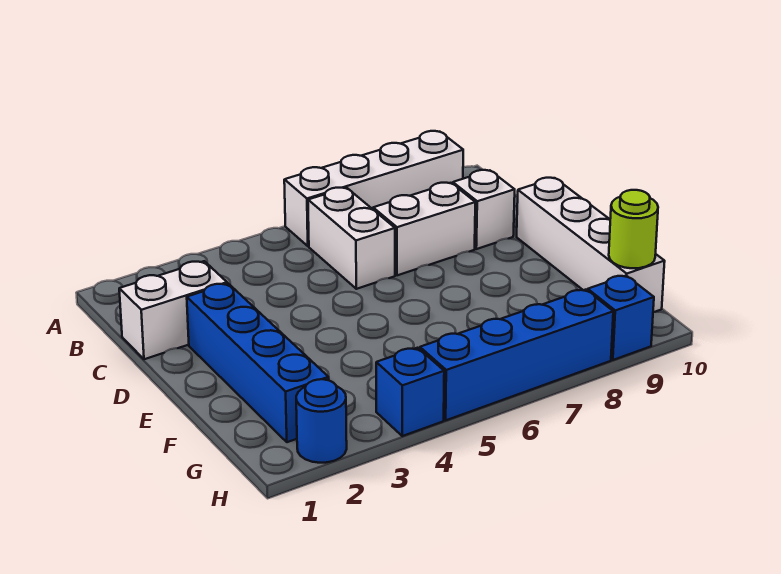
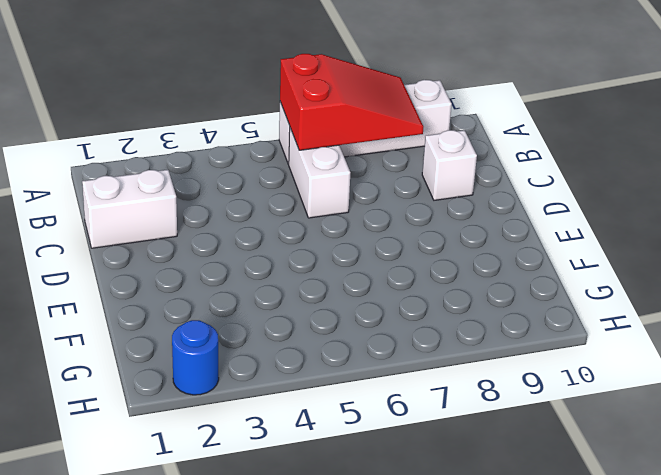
red 2x3 slope [280,54,423,150] -> none
none -> white 1x2 brick [373,183,475,275]
none -> blue 1x4 brick [187,284,329,442]
none -> white 1x4 brick [517,178,665,312]

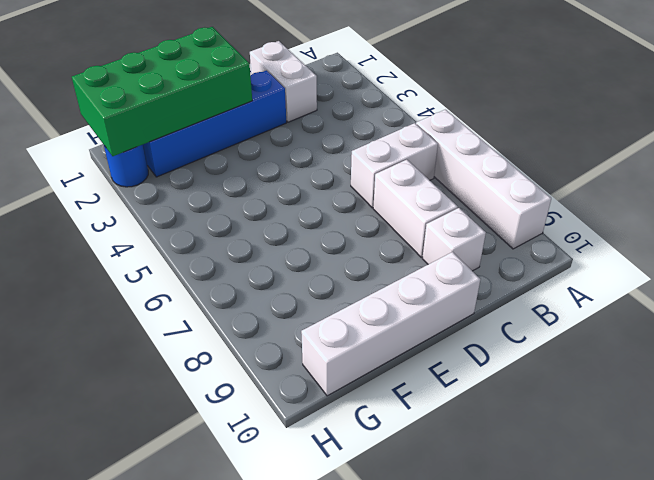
green 2x4 brick [72,27,252,156] -> none
none -> blue 1x1 brick [376,348,444,436]
none -> blue 1x4 brick [420,290,613,420]
none -> blue 1x1 brick [588,276,654,360]

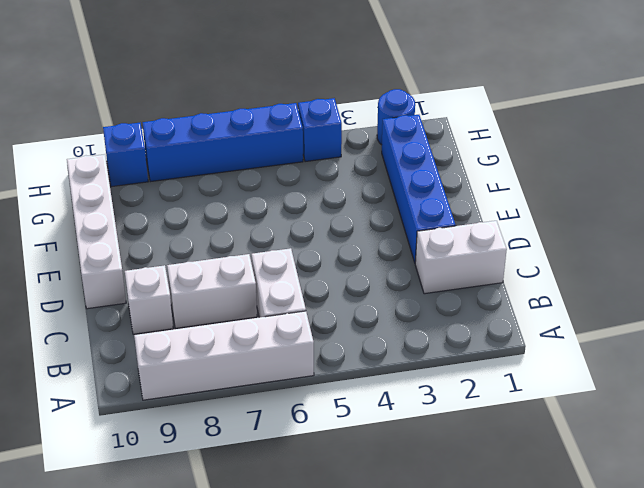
none -> lime 1x1 round brick [609,190,658,268]

